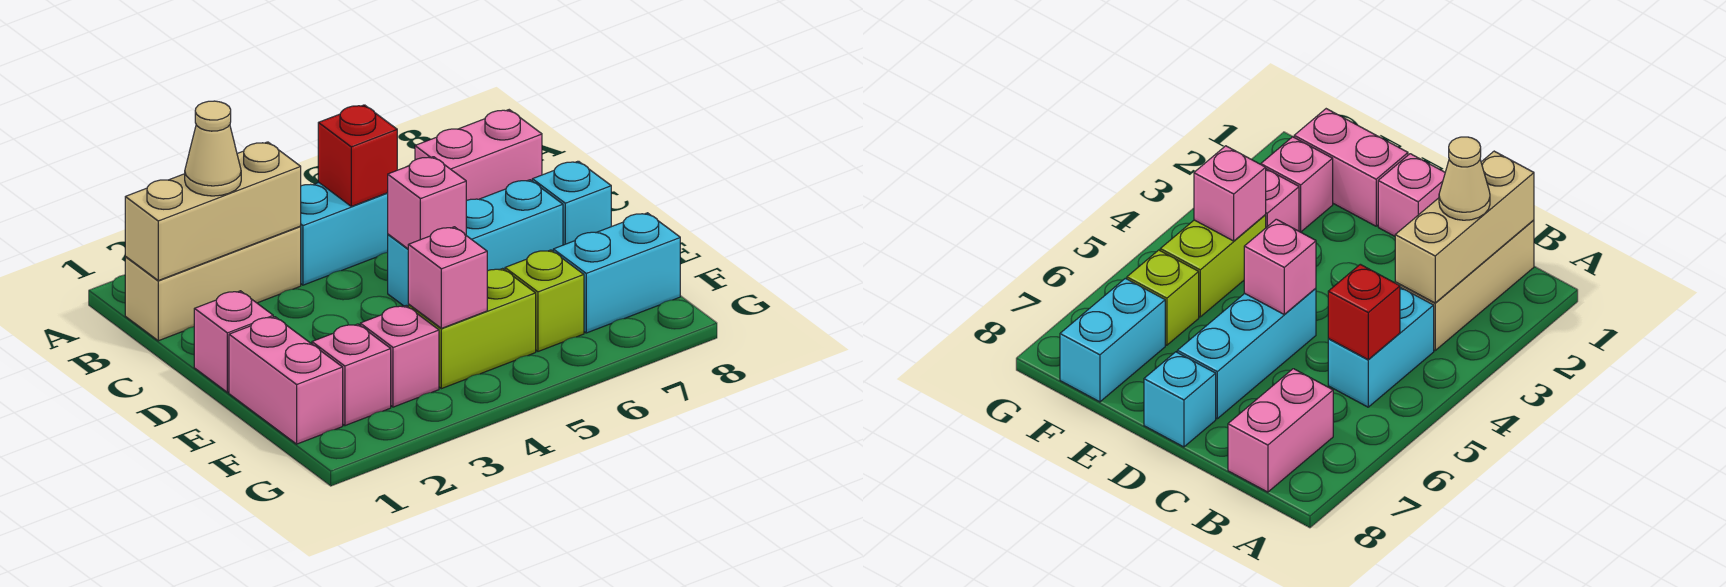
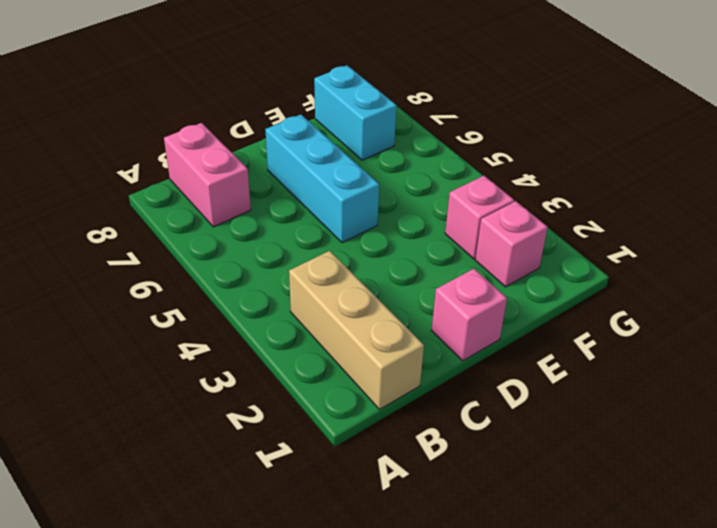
none -> cyan 1x2 brick [300,183,388,285]
none -> cyan 1x1 brick [532,161,611,245]
none -> pink 1x2 brick [229,317,343,444]

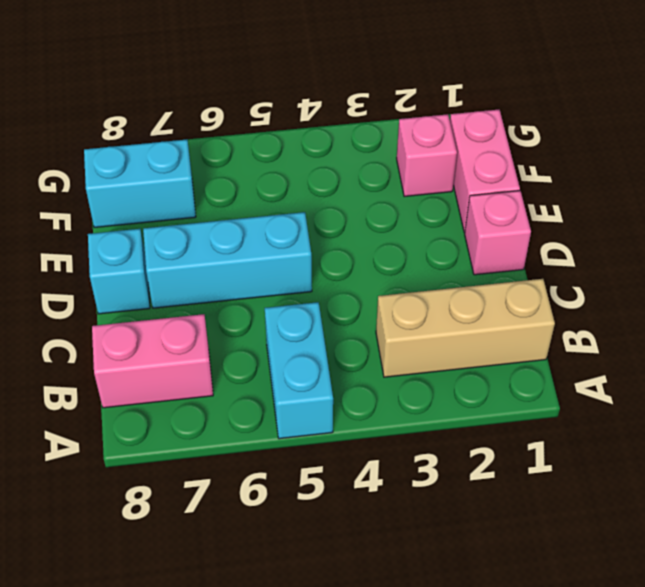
cyan 1x2 brick [265,302,333,439] -> cyan 1x2 brick turned to [300,183,388,285]
none -> pink 1x1 brick [360,306,439,407]
none -> lime 1x2 brick [408,268,536,389]
none -> lime 1x1 brick [505,250,584,351]

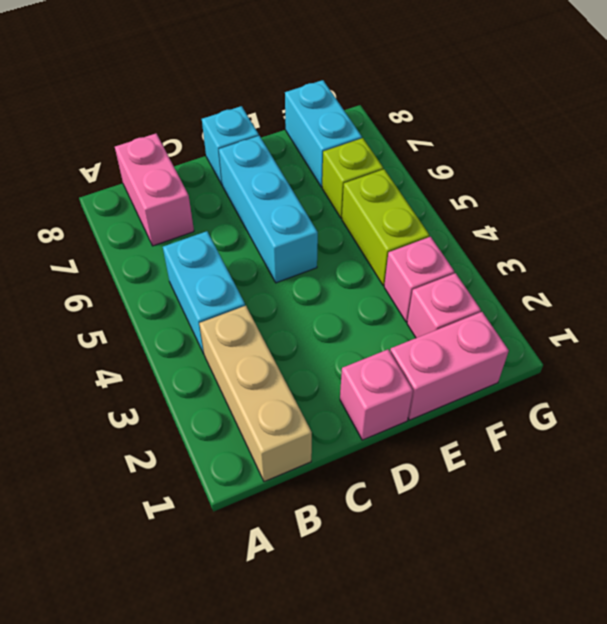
none -> tan 1x3 brick [125,142,301,280]
none -> red 1x1 brick [318,105,397,206]
none -> pink 1x1 brick [388,157,466,249]

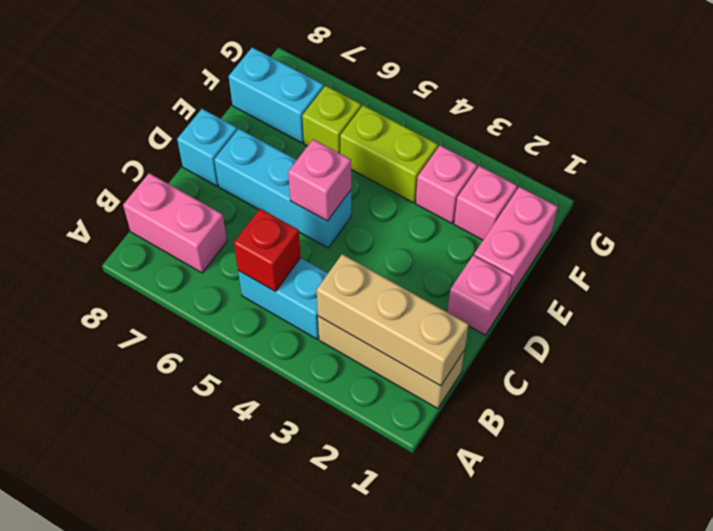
none -> pink 1x1 brick [408,227,487,328]
none -> tan 1x1 cone [185,101,241,196]

